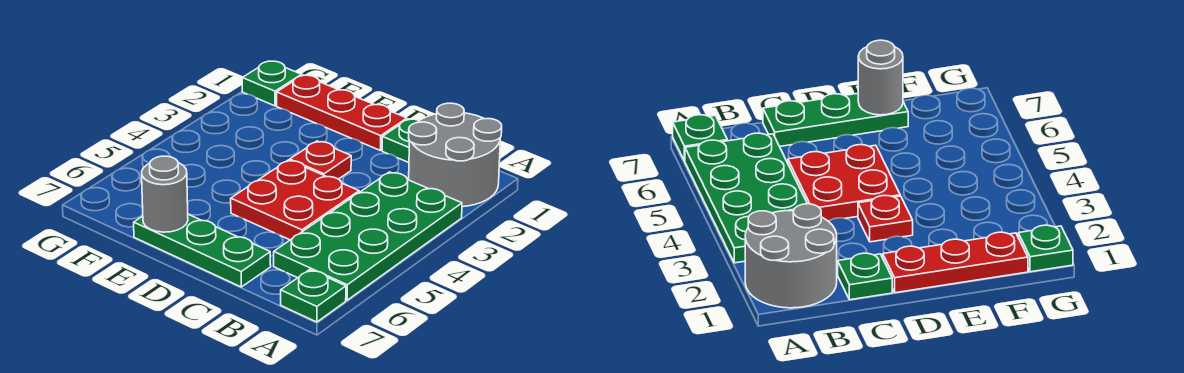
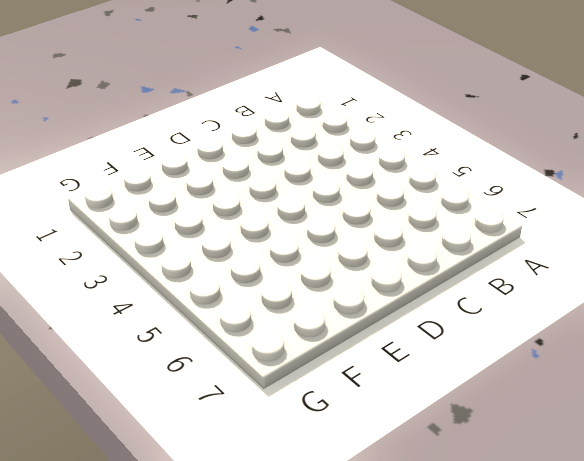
none -> grey 2x2 round brick [409,103,502,207]
none -> green 2x4 plate [274,172,462,300]

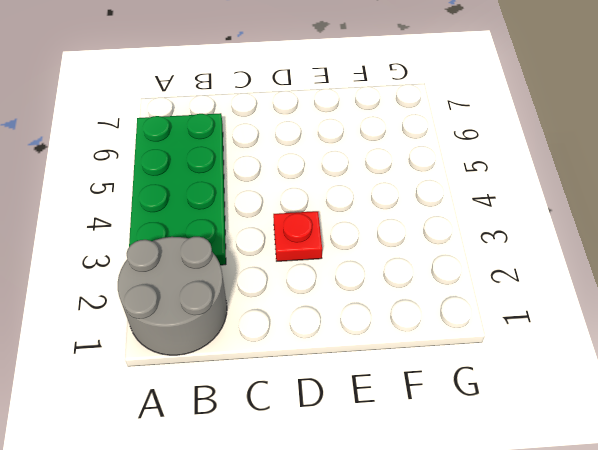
none -> green 1x1 plate [281,270,346,322]
none -> green 1x1 plate [382,119,419,163]

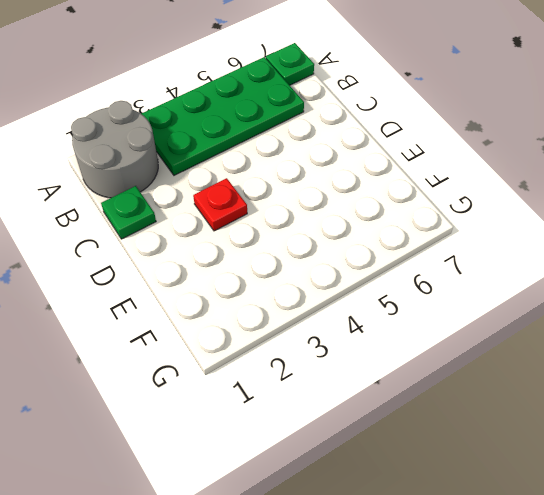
none -> red 2x2 plate [231,160,359,240]
none -> green 1x3 plate [134,214,271,287]

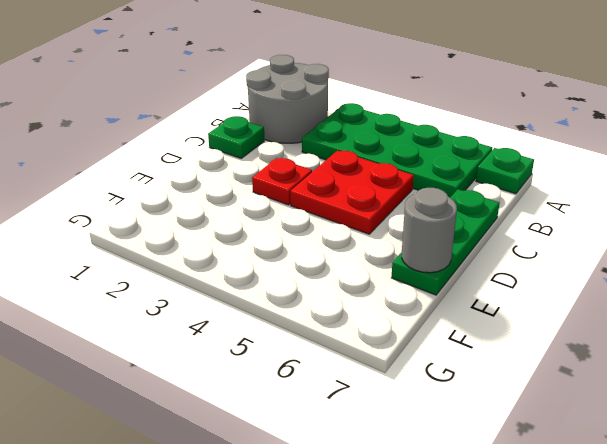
none -> red 1x3 plate [277,75,407,150]
none -> green 1x1 plate [242,61,302,106]

